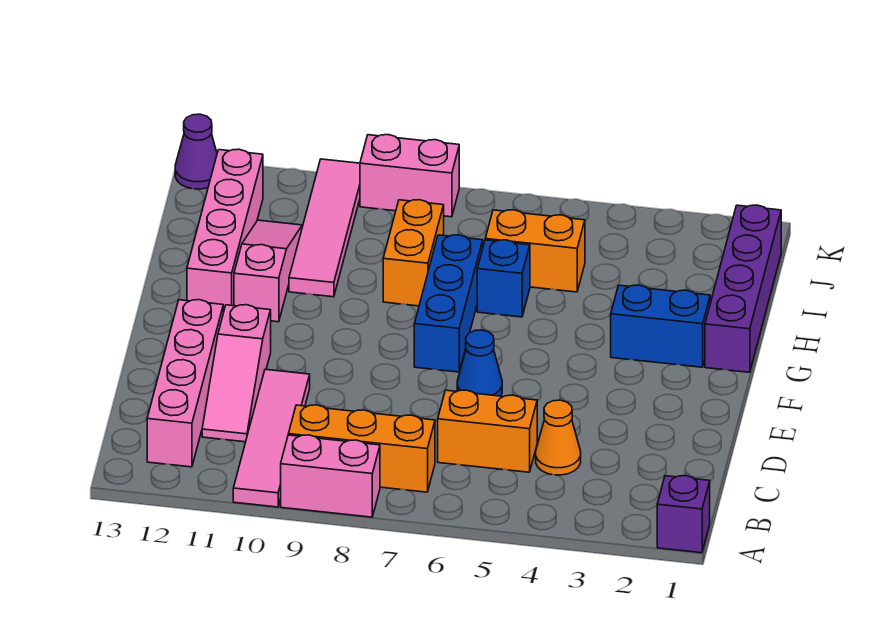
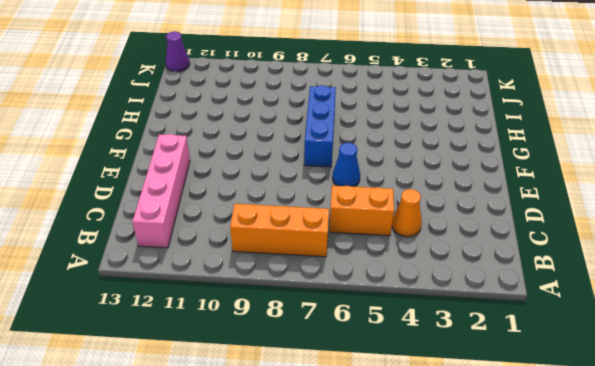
none -> purple 1x1 brick [657,476,710,553]
none -> pink 1x2 brick [281,435,380,517]
none -> pink 1x4 tile [233,369,310,507]

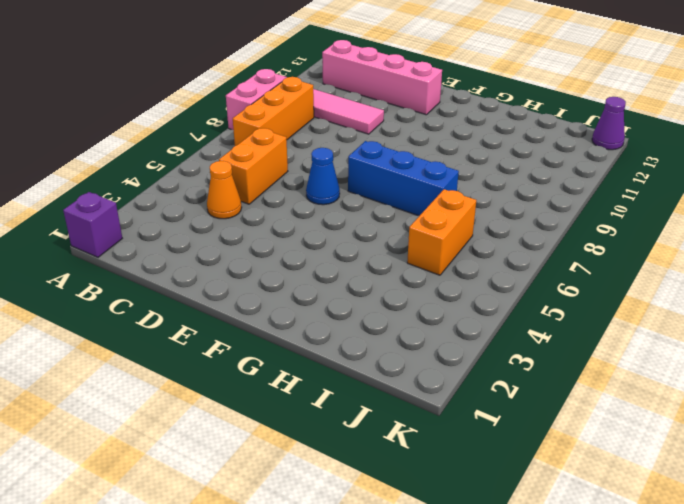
none -> pink 1x3 slope [202,305,271,442]
none -> purple 1x4 brick [705,205,781,372]
none -> blue 1x2 brick [611,285,710,367]

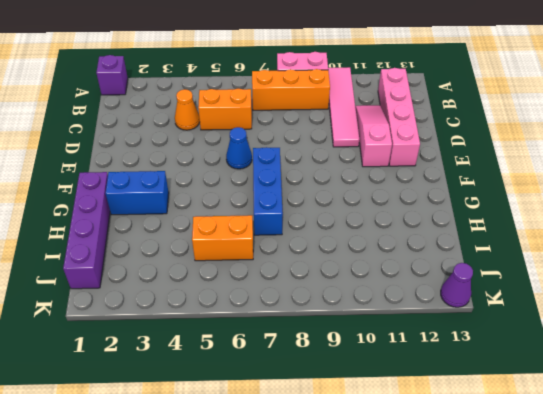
none -> pink 1x3 slope [234,220,302,322]
none -> pink 1x4 brick [187,149,263,313]
none -> blue 1x1 brick [477,240,530,317]

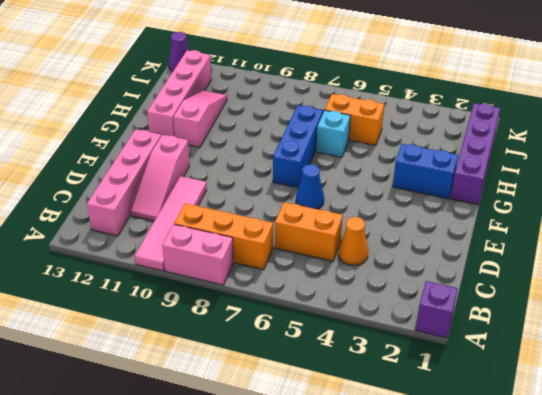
cyan 1x1 brick [316,110,350,157] -> blue 1x1 brick [477,240,530,317]
none -> orange 1x2 brick [383,200,444,306]
none -> pink 1x4 tile [289,159,360,297]
none -> pink 1x2 brick [360,135,459,217]

